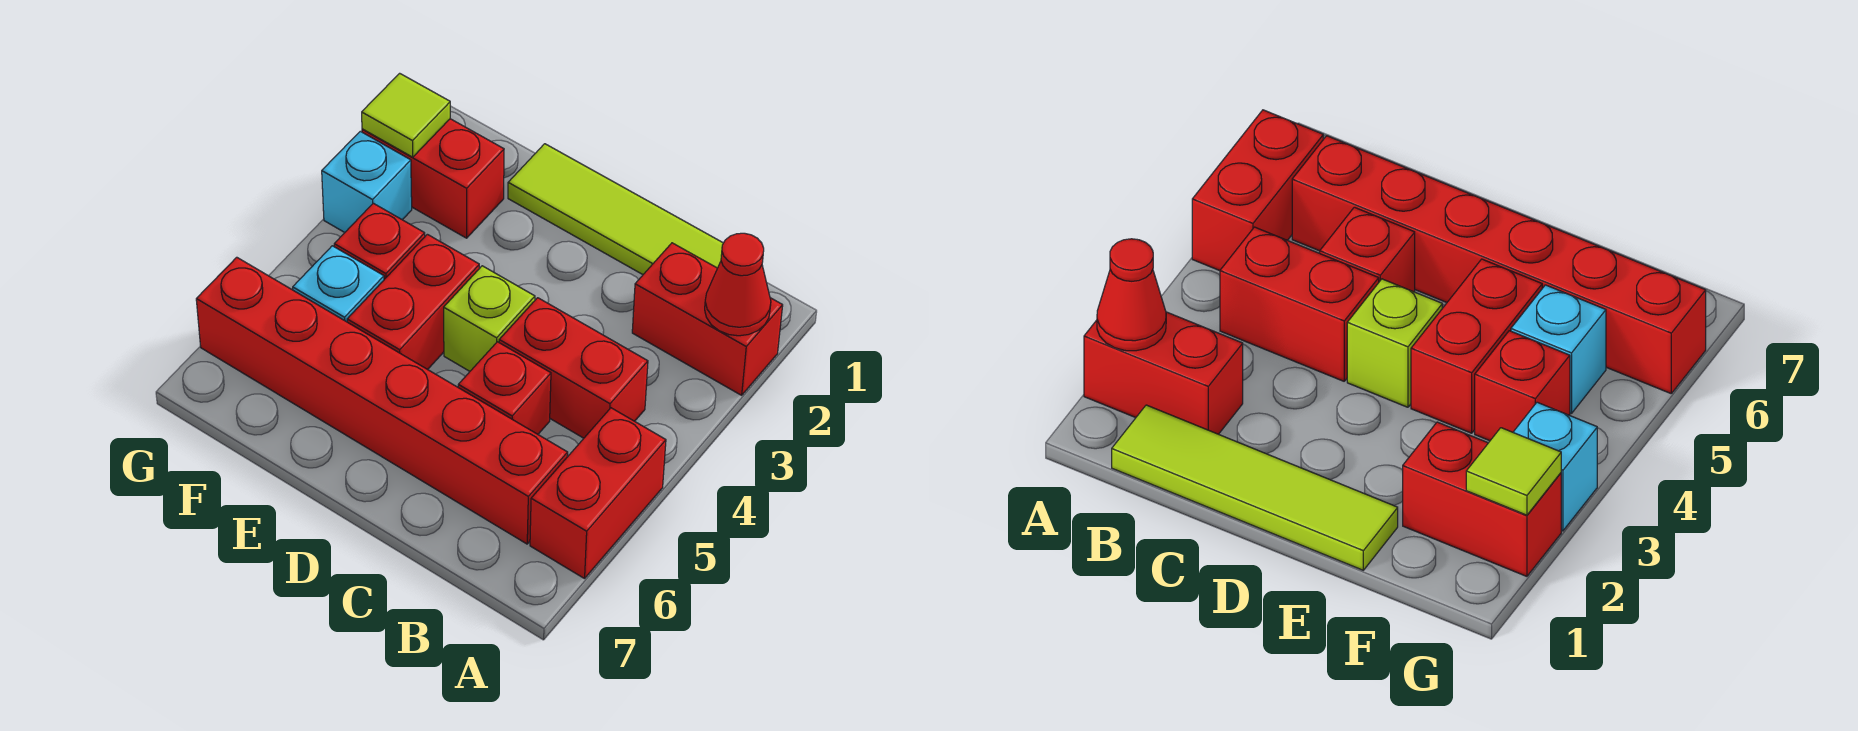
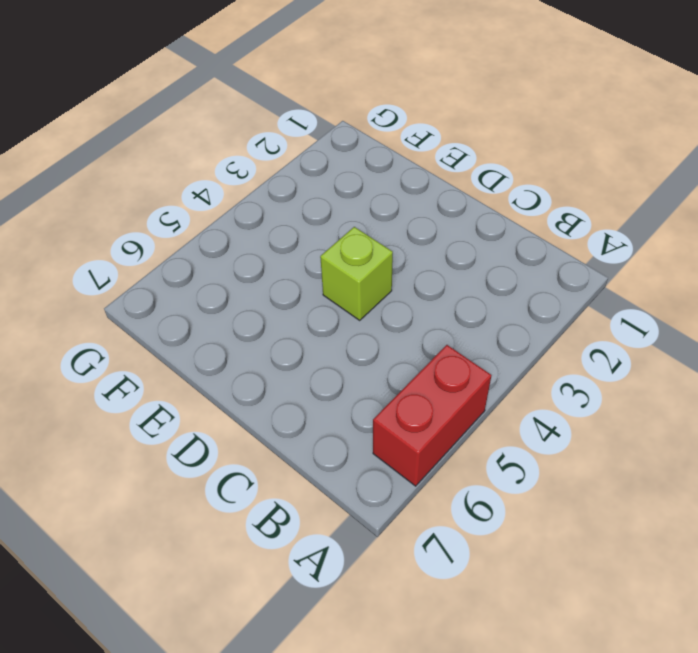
none -> red 1x2 brick [632,243,783,395]
none -> lime 1x4 tile [508,144,723,275]
none -> red 1x2 brick [499,298,648,438]

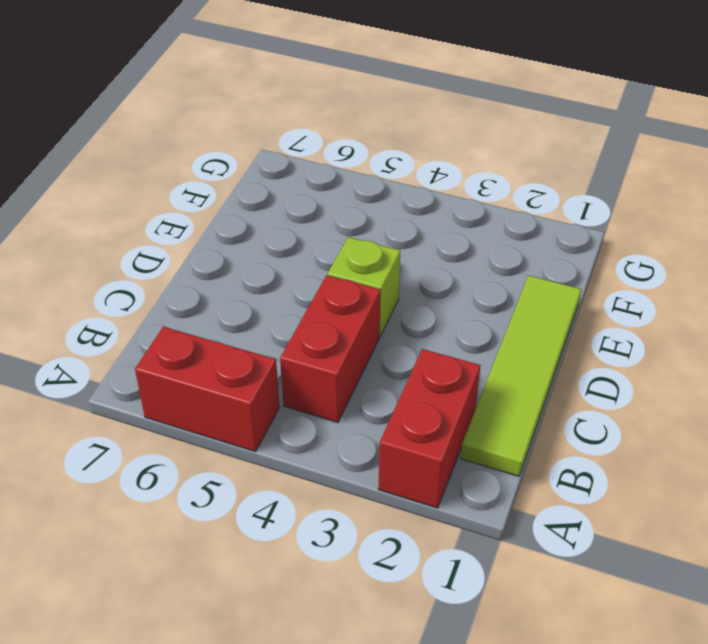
none -> red 1x6 brick [196,257,568,544]
none -> red 1x1 brick [458,342,551,434]
none -> red 1x2 brick [347,234,479,370]

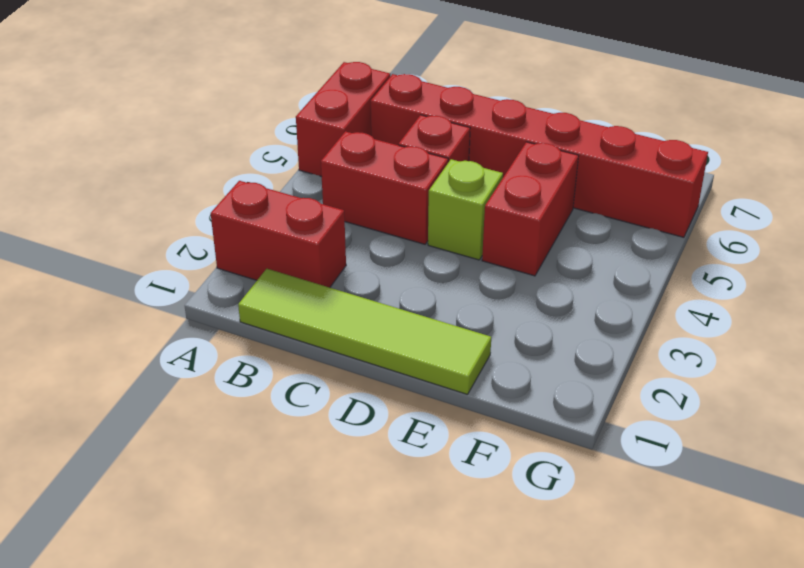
none -> red 1x2 brick [362,119,504,238]
none -> red 1x1 brick [334,203,425,279]
none -> cyan 1x1 brick [293,246,384,322]

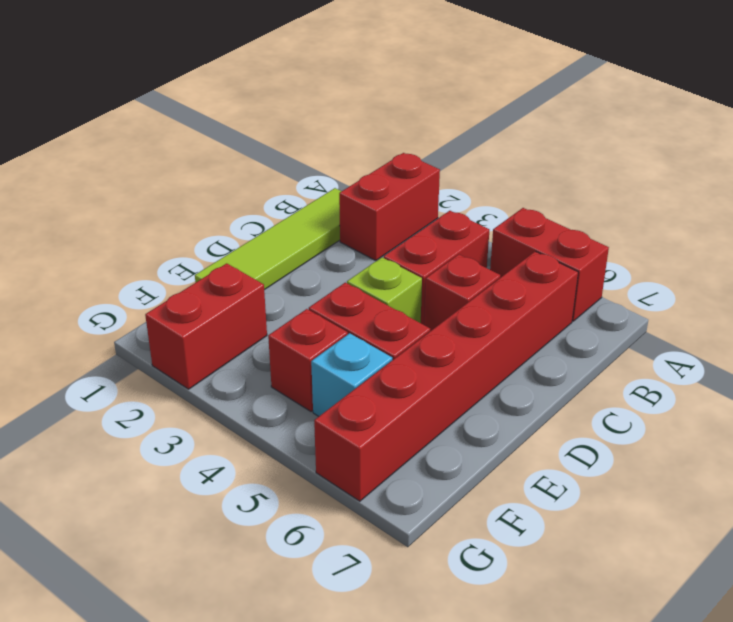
none -> cyan 1x1 brick [322,131,412,232]
none -> red 1x1 cone [705,233,771,336]
none -> lime 1x1 tile [362,73,450,157]

